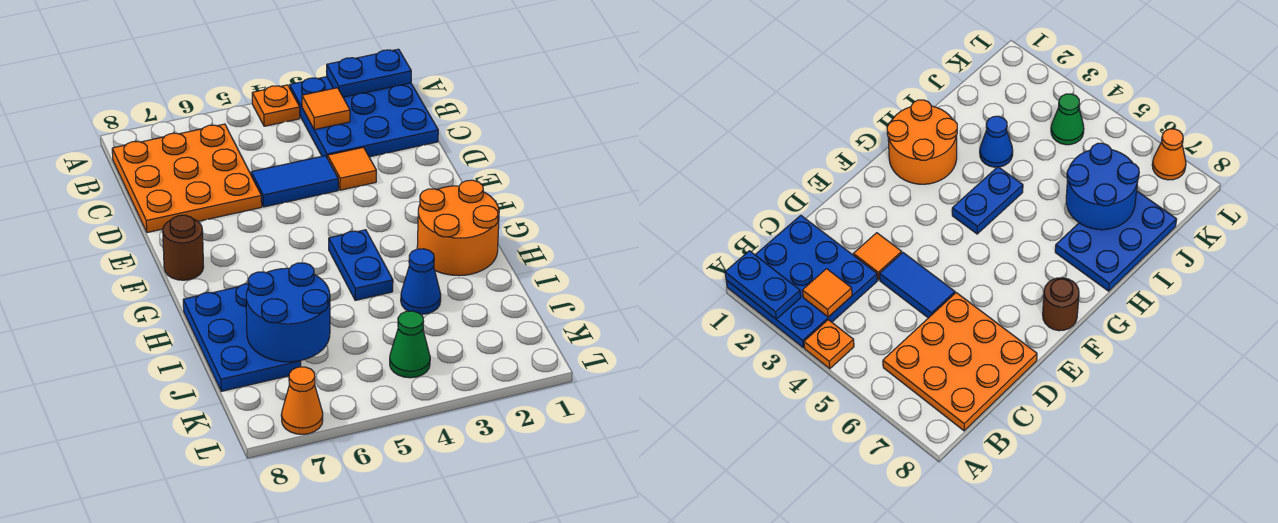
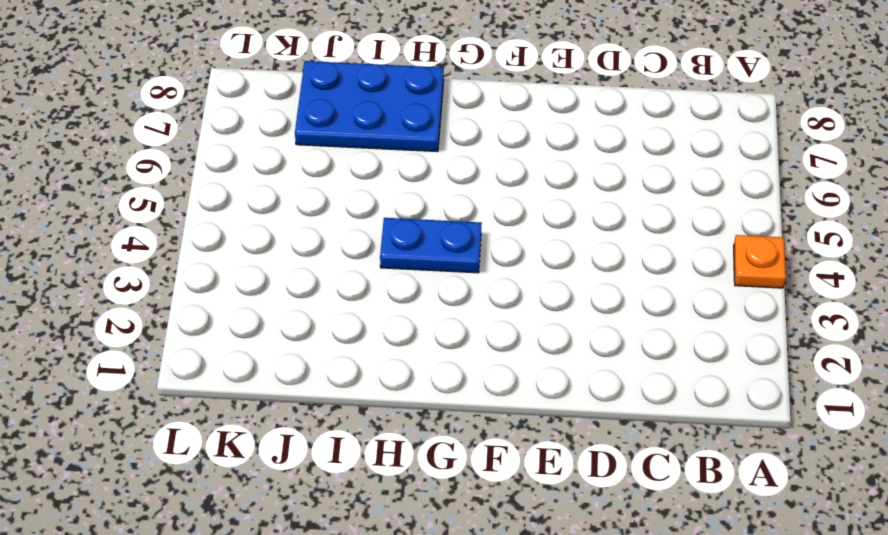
none -> blue 3x3 plate [290,77,438,158]
none -> orange 3x3 plate [112,124,262,232]
none -> orange 1x1 tile [328,147,376,190]

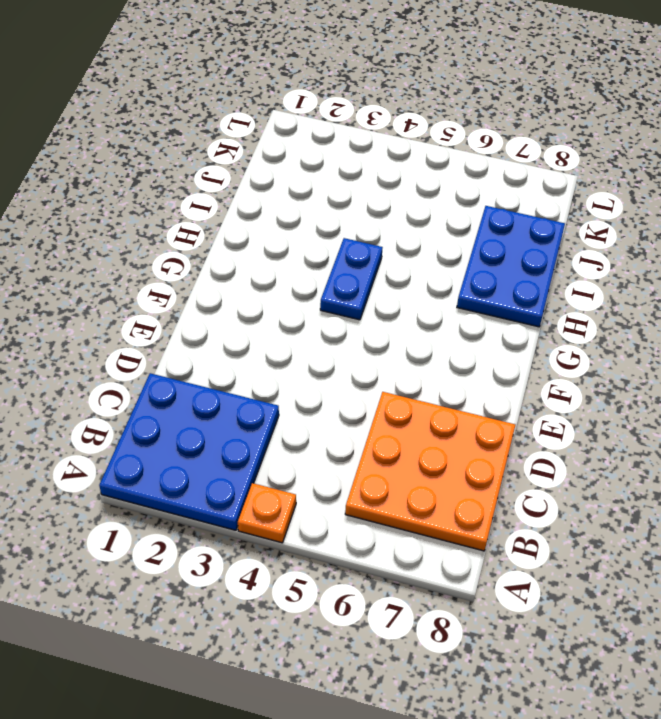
none -> orange 1x1 tile [328,147,376,190]
none -> blue 1x2 tile [251,156,338,207]
none -> brown 1x1 round brick [163,215,204,280]

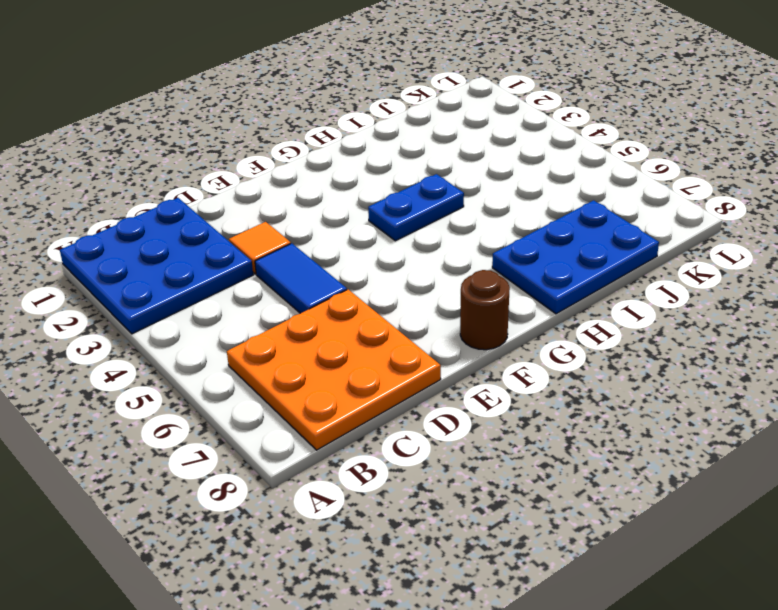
none -> orange 1x1 plate [252,85,300,126]
none -> orange 2x2 round brick [417,180,499,276]
none -> blue 1x1 cone [401,249,441,314]

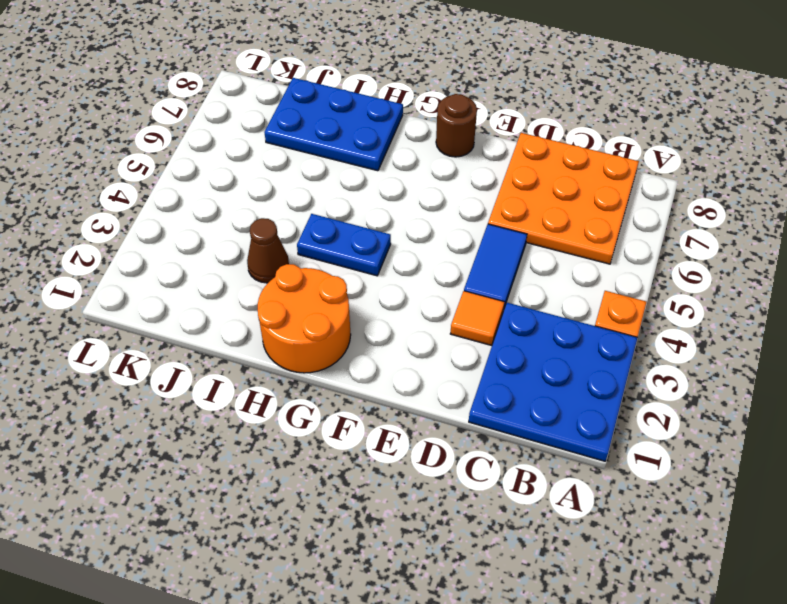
brown 1x1 cone [247,218,289,283] -> blue 1x1 cone [401,249,441,314]
none -> green 1x1 cone [390,311,430,378]
none -> orange 1x1 cone [281,367,323,434]
none -> blue 1x2 plate [327,49,411,97]

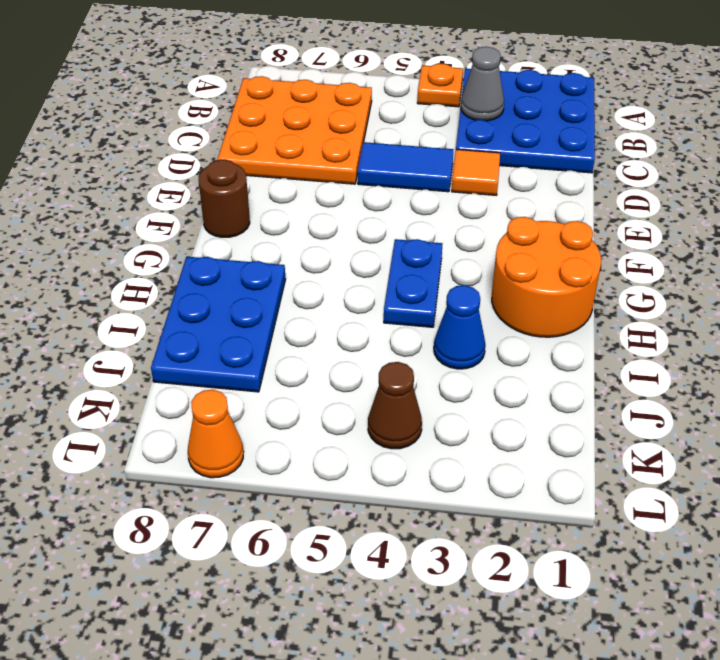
grey 1x1 cone [461,47,504,121] -> orange 1x1 tile [302,88,350,130]
brown 1x1 cone [368,362,422,449] -> green 1x1 cone [390,311,430,378]
none -> blue 1x2 plate [327,49,411,97]
none -> blue 2x2 round brick [246,263,330,362]

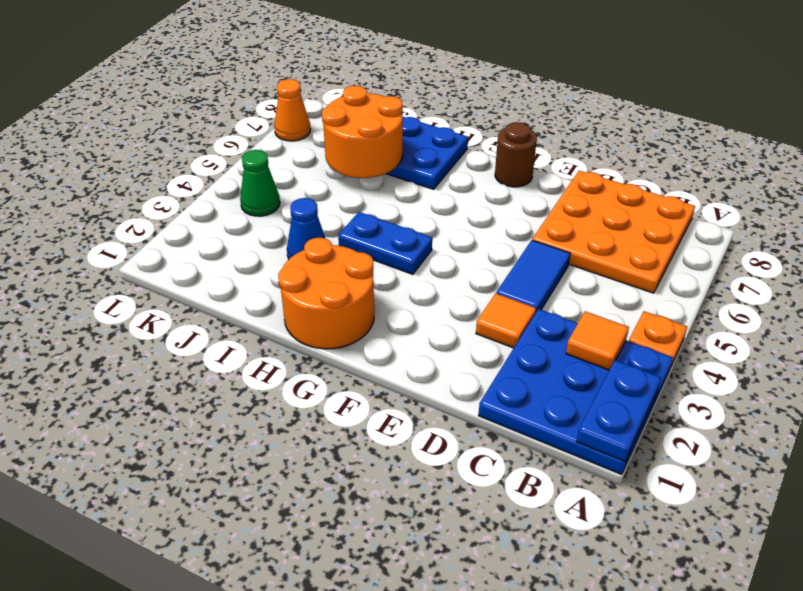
orange 2x2 round brick [322,86,403,178] -> blue 2x2 round brick [246,263,330,362]

